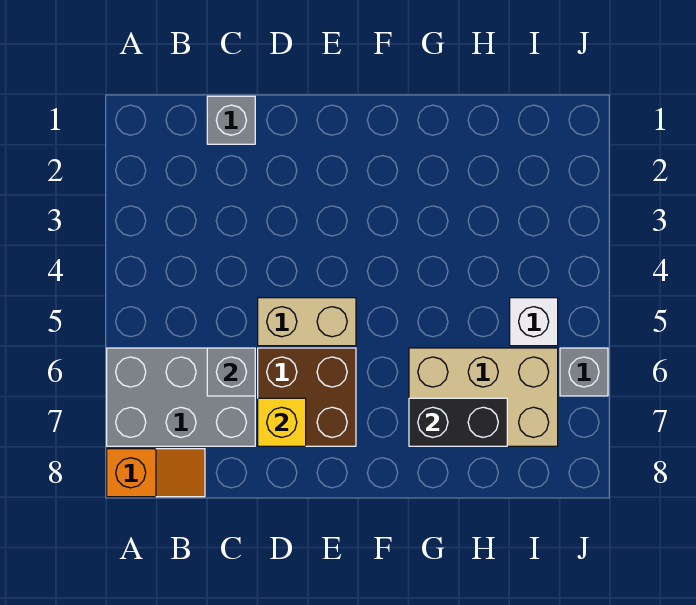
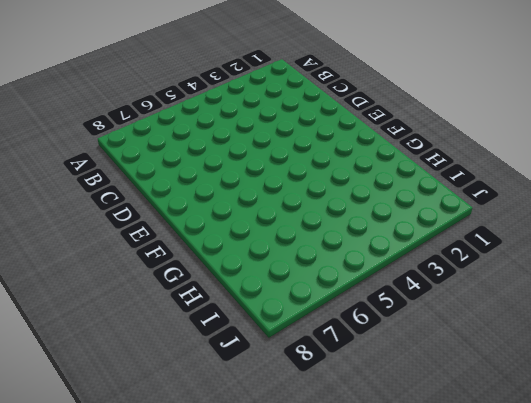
none -> grey 2x3 brick [107,348,255,446]
none -> orange 1x2 slope [107,449,205,497]

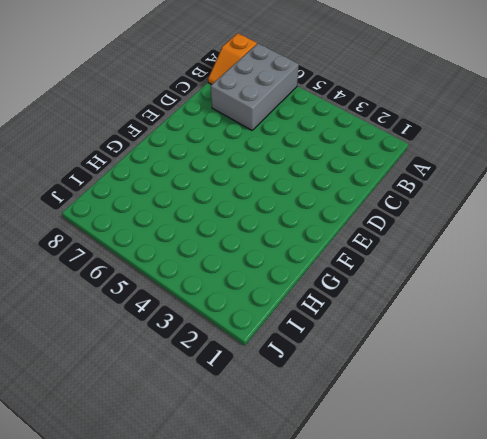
none -> grey 1x1 brick [207,96,255,144]
none -> tan 1x2 brick [258,298,356,346]

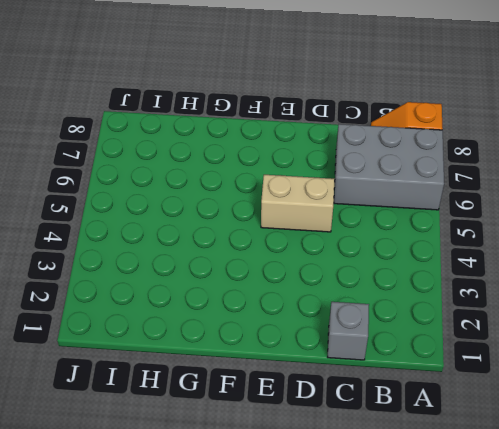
none -> brown 2x2 brick [258,348,356,446]
none -> tan 2x3 brick [409,348,558,446]

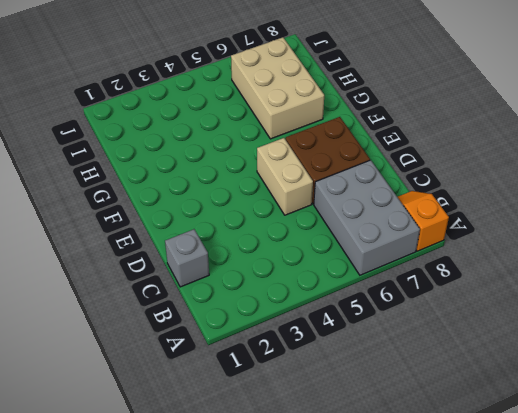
none -> white 1x1 brick [510,298,558,346]
none -> grey 1x1 brick [560,348,608,396]

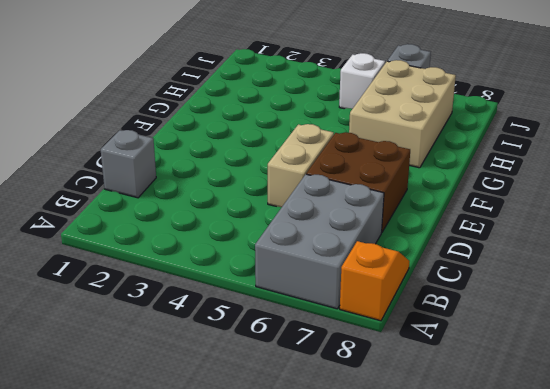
none -> grey 1x1 brick [207,348,255,396]
none -> yellow 1x1 brick [258,398,306,446]

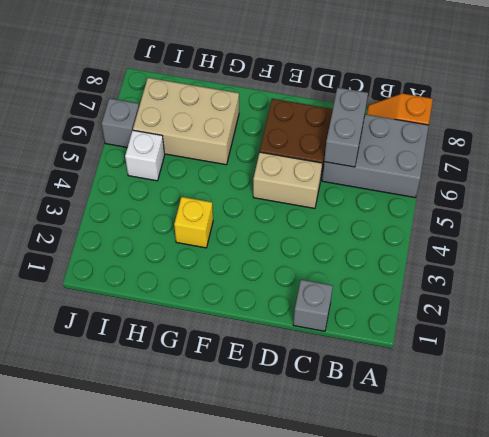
grey 1x2 brick [324,88,368,167] -> grey 1x1 brick [207,348,255,396]
yellow 1x1 brick [174,197,213,248] -> yellow 1x1 brick moved to [258,398,306,446]
none -> black 1x2 brick [409,398,507,446]

